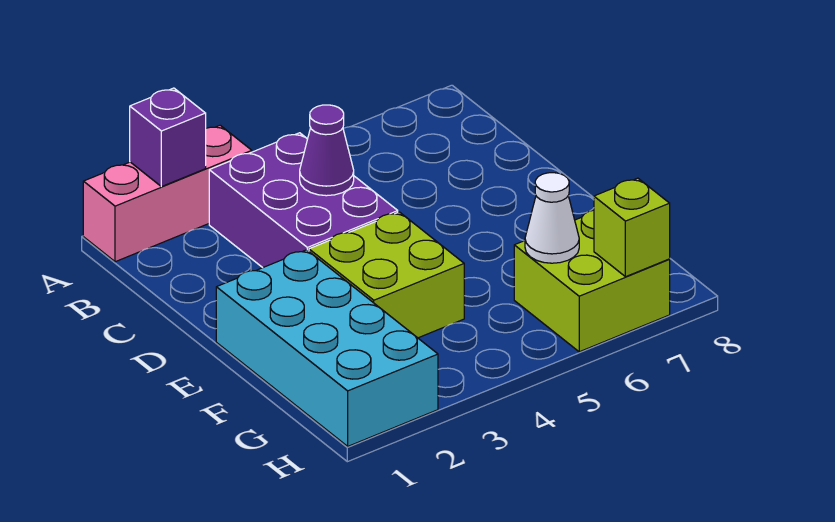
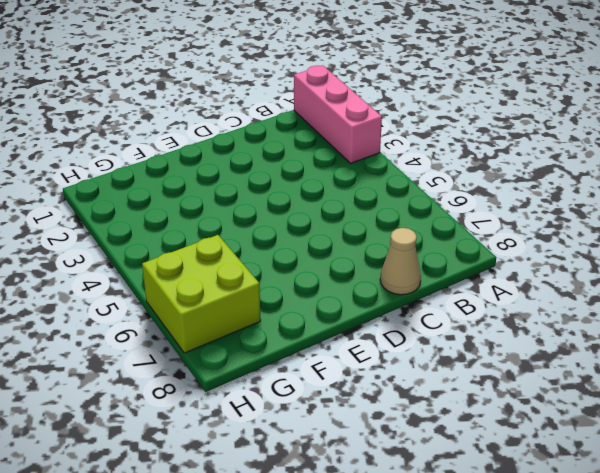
tan 1x1 cone [380,228,421,295] -> none
none -> purple 2x3 brick [209,133,398,268]
none -> cyan 2x4 brick [216,250,438,446]

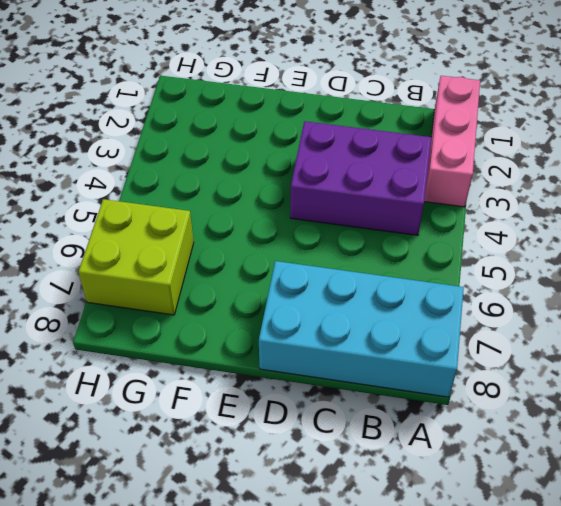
cyan 2x4 brick [259,261,464,397] -> cyan 2x4 brick moved to [216,250,438,446]
none -> lime 2x2 brick [309,212,464,338]
none -> purple 1x1 brick [130,88,206,187]

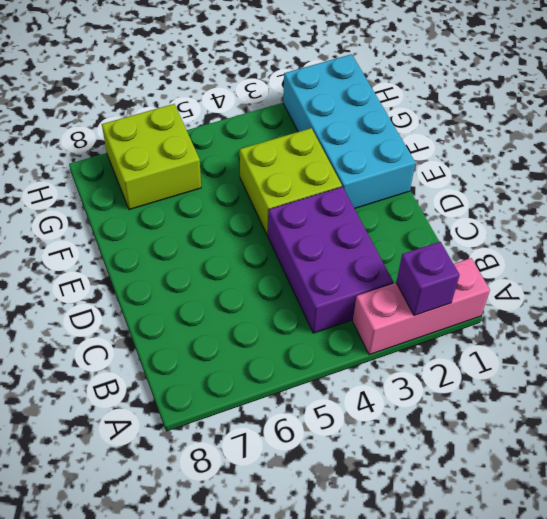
none -> purple 1x1 cone [300,105,354,196]
none -> white 1x1 cone [525,173,579,263]

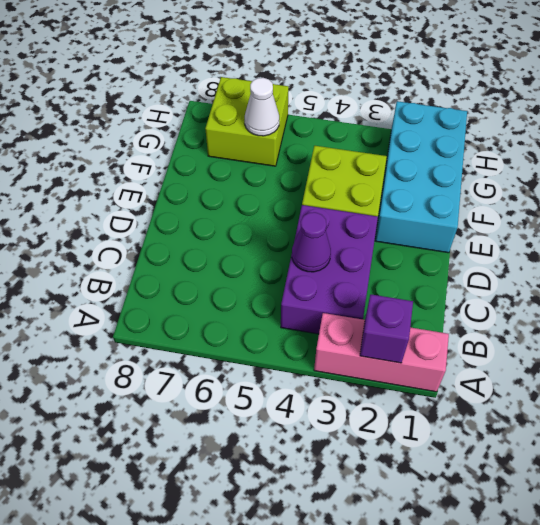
none -> lime 1x1 brick [594,178,670,277]

